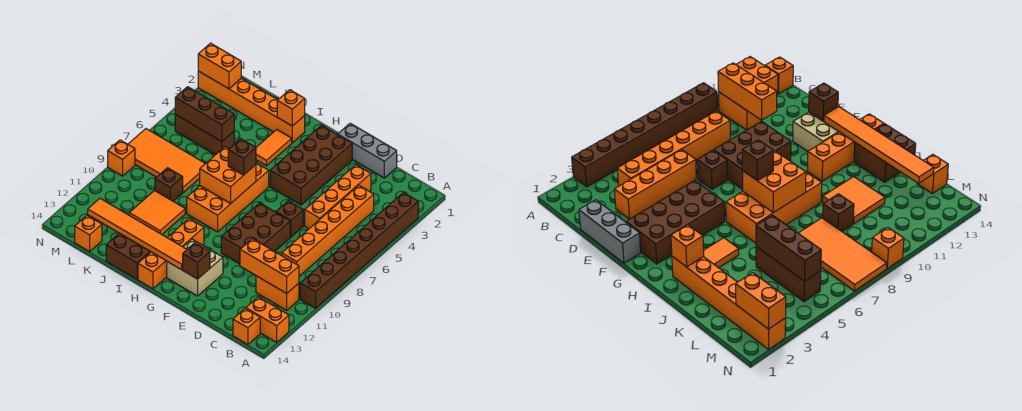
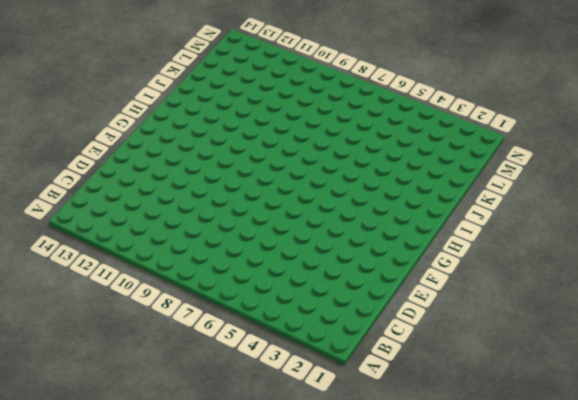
none -> brown 1x8 brick [300,193,418,308]
none -> orange 1x2 brick [246,297,289,342]
none -> orange 1x2 brick [256,276,299,310]
none -> orange 1x1 brick [233,308,260,345]

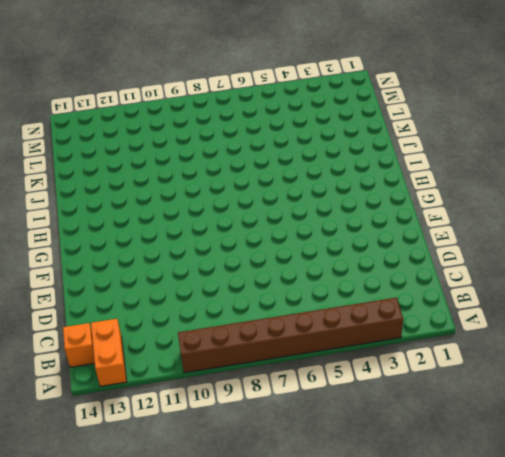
none -> orange 1x2 brick [256,276,299,310]
none -> orange 1x6 brick [282,185,374,276]
none -> grey 1x3 brick [338,123,397,178]
none -> orange 1x4 brick [305,165,371,229]

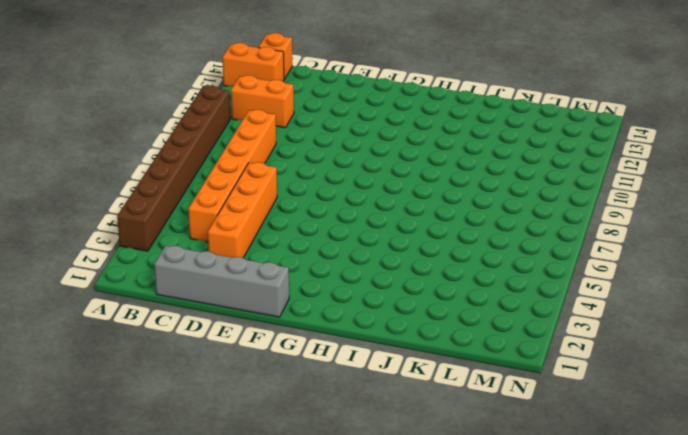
grey 1x4 brick [154,246,289,317] -> grey 1x3 brick [338,123,397,178]
none -> brown 1x1 brick [276,201,303,237]
none -> brown 2x3 brick [221,203,290,264]
none -> brown 2x4 brick [270,125,352,205]
none -> tan 2x2 brick [167,239,223,296]

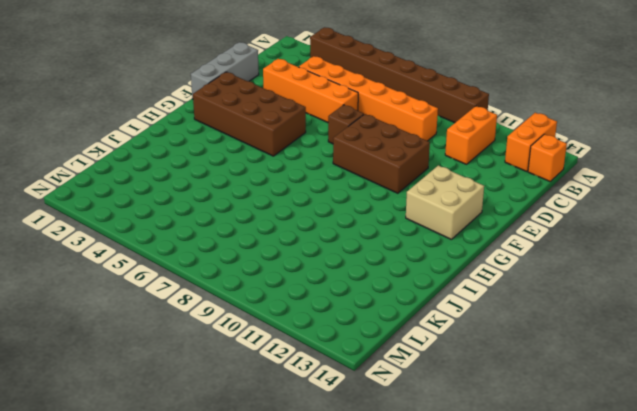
none -> orange 2x4 brick [187,163,269,232]
none -> orange 1x4 brick [138,219,204,289]
none -> orange 1x6 brick [198,71,305,143]
none -> orange 1x2 tile [256,130,292,166]

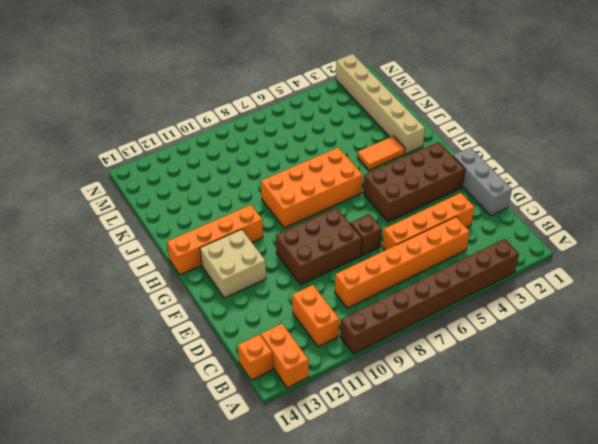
tan 1x6 brick [336,54,425,154] -> orange 1x6 brick [198,71,305,143]
none -> brown 2x2 brick [106,233,150,279]
none -> orange 2x2 tile [129,191,185,234]
none -> brown 1x3 brick [175,115,234,155]
none -> orange 2x4 tile [128,129,206,193]

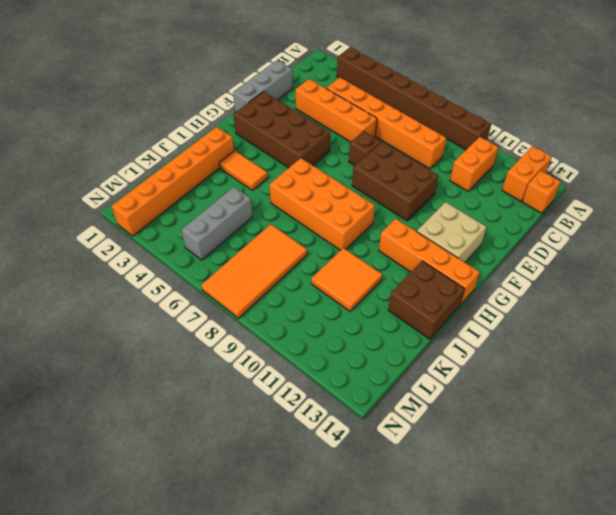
grey 1x3 brick [182,187,253,260] -> brown 1x3 brick [175,115,234,155]
none -> brown 1x1 brick [155,168,183,201]
none -> orange 1x1 brick [75,216,102,251]
none -> orange 1x1 brick [108,140,135,176]
none -> orange 1x3 brick [240,239,299,293]

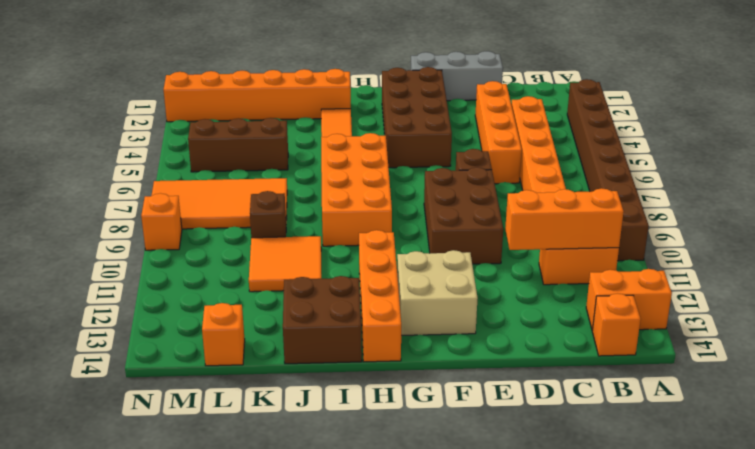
none -> brown 1x1 brick [183,243,210,279]
none -> orange 1x6 tile [88,199,187,270]
none -> orange 2x2 brick [200,147,256,204]
none -> orange 1x1 brick [277,90,305,126]

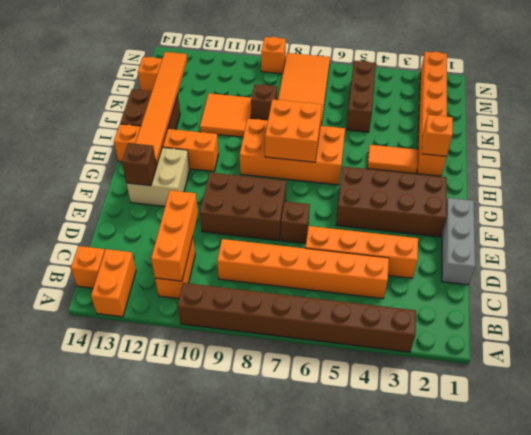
none -> brown 1x3 brick [175,87,234,142]
none -> orange 1x2 brick [198,43,241,89]
none -> brown 1x1 brick [228,139,256,175]

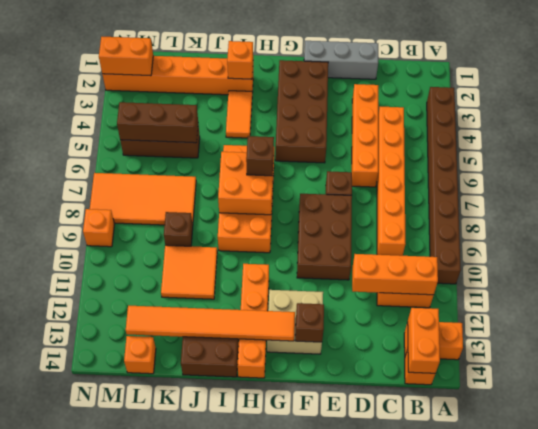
orange 1x2 brick [408,308,440,373] -> none

